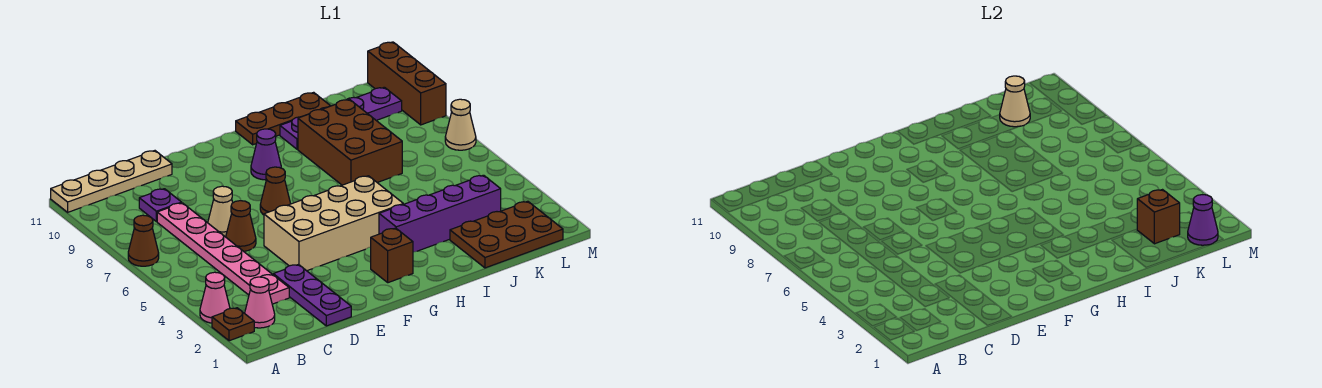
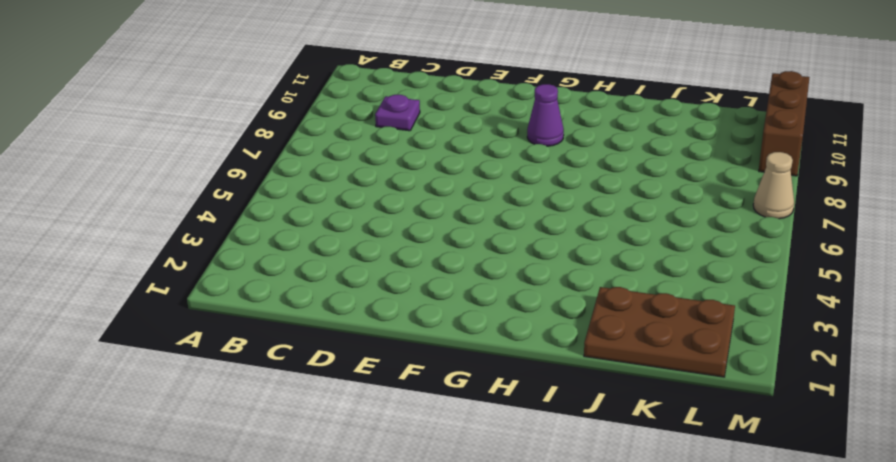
none -> brown 1x1 plate [212,308,254,341]
none -> pink 1x1 cone [200,272,230,323]
none -> brown 1x1 cone [128,215,159,266]

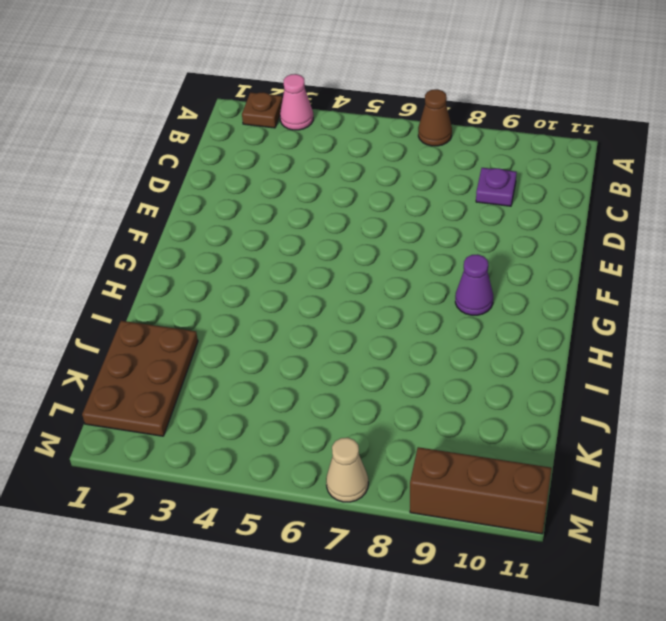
none -> tan 1x4 plate [51,151,172,212]
none -> pink 1x1 cone [245,277,275,328]
none -> pink 1x6 plate [157,203,289,304]

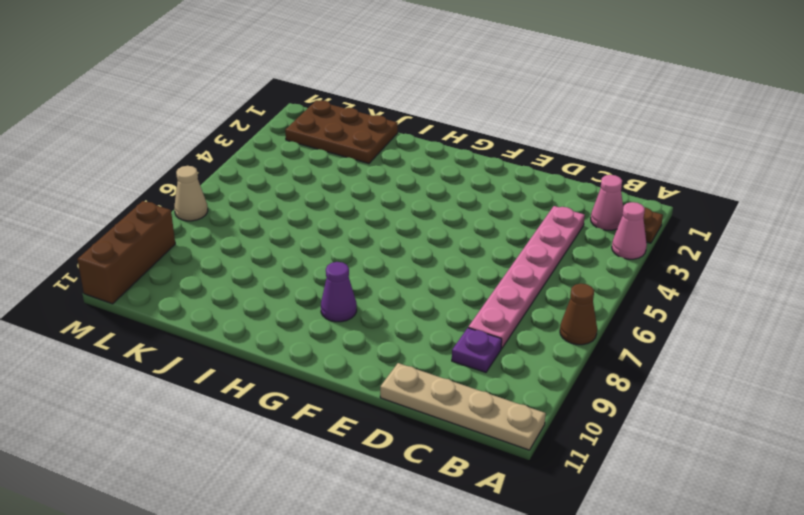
none -> purple 1x3 plate [273,265,351,326]
none -> brown 1x1 cone [226,200,256,251]
none -> tan 1x1 cone [208,186,233,237]

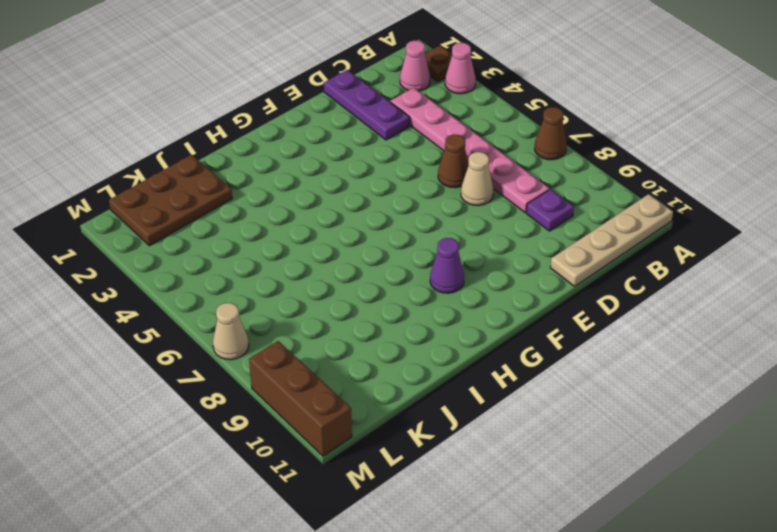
none -> tan 2x4 brick [264,176,403,271]
none -> brown 1x1 cone [260,167,291,215]
none -> brown 1x1 brick [371,228,413,283]

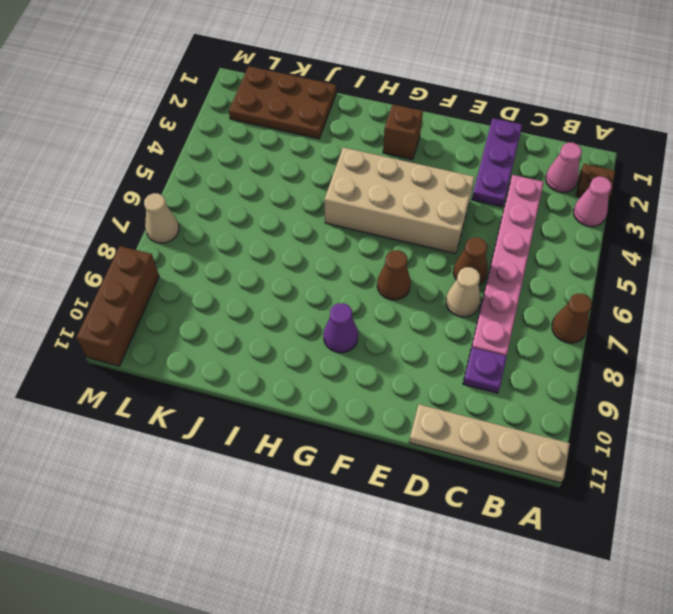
none -> purple 1x4 brick [379,175,501,252]
none -> brown 1x3 plate [236,92,330,145]
none -> brown 2x3 brick [298,99,402,185]

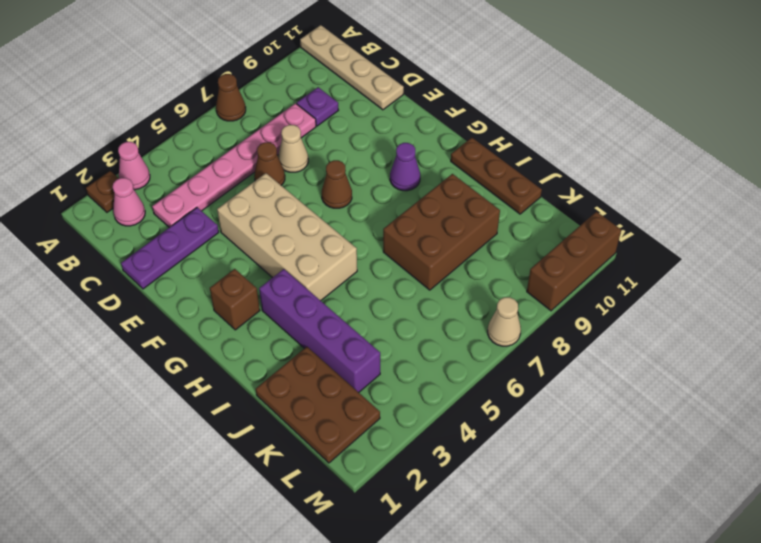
none -> purple 1x4 plate [280,87,402,149]
none -> brown 1x1 brick [1137,190,1180,244]
none -> tan 1x1 cone [1000,76,1030,127]

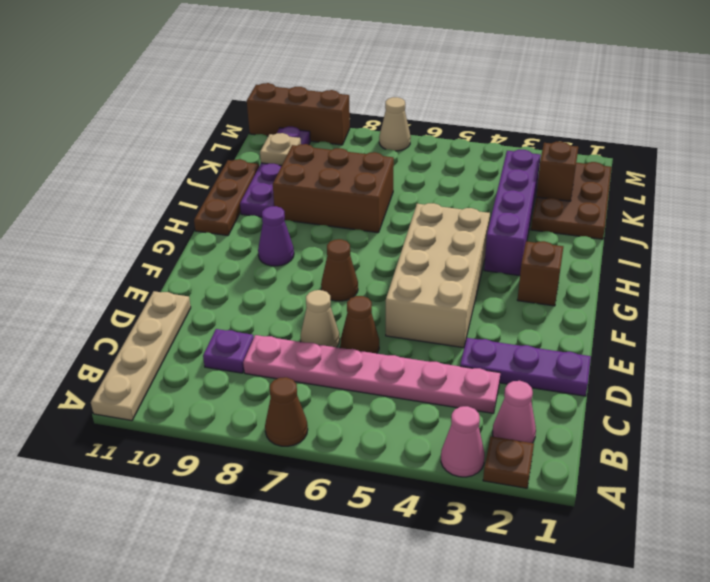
tan 1x1 plate [260,133,301,166] -> tan 1x1 cone [1000,76,1030,127]
none -> purple 1x1 cone [1188,195,1218,245]

